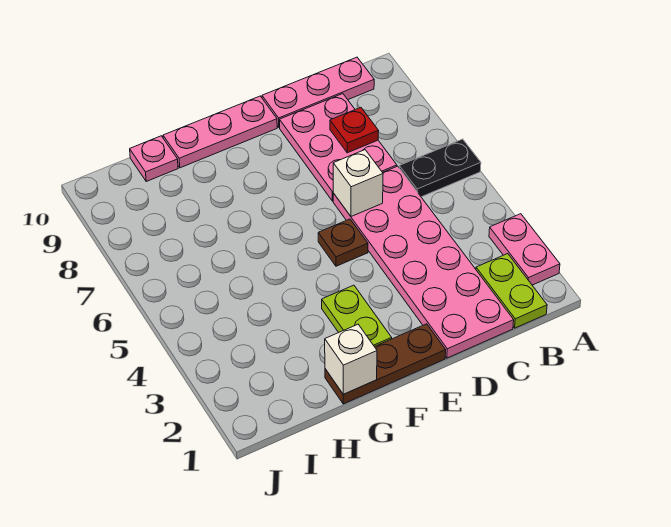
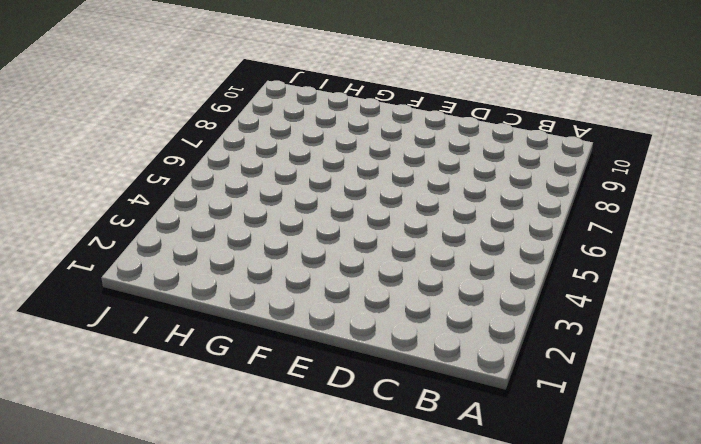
none -> pink 1x2 plate [489,214,560,285]
none -> black 1x2 plate [399,139,481,197]
none -> lime 1x2 plate [476,254,547,328]

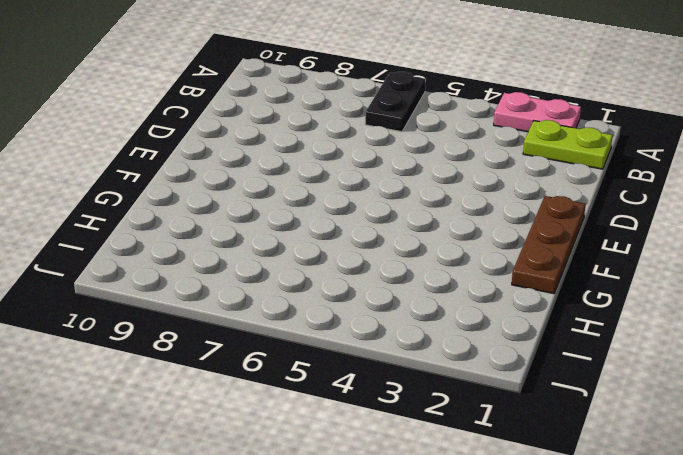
none -> pink 1x3 plate [262,57,374,128]
none -> pink 2x6 plate [333,166,514,358]
none -> pink 2x3 plate [280,94,397,201]

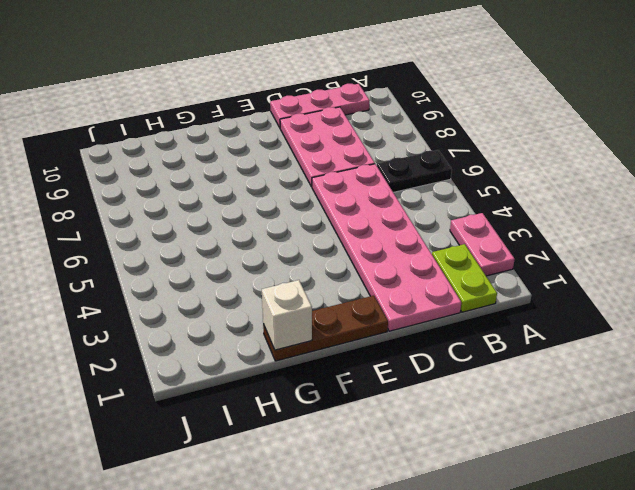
none -> brown 1x1 plate [318,219,368,266]
none -> pink 1x3 plate [163,96,277,168]
none -> lime 1x2 plate [322,285,392,347]

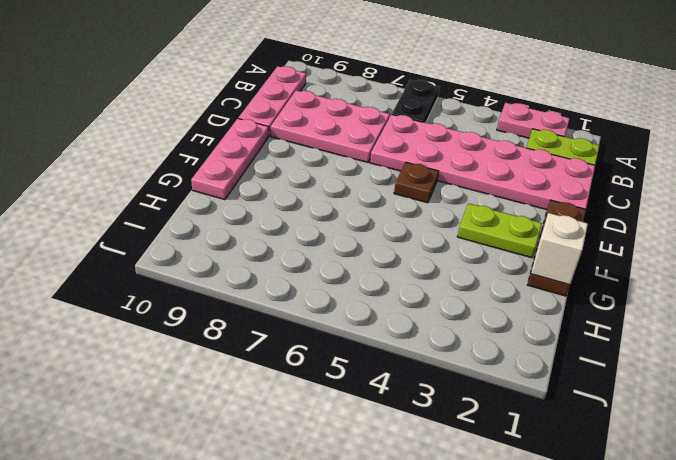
none -> pink 1x1 plate [130,136,178,181]
none -> red 1x1 plate [330,108,379,153]
none -> white 1x1 brick [333,150,383,216]

